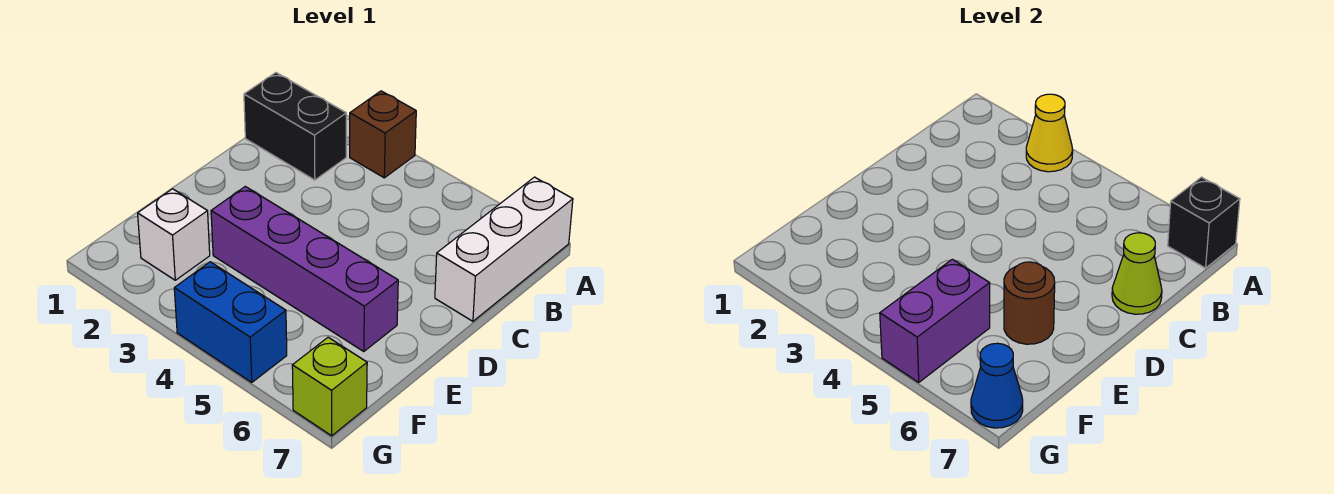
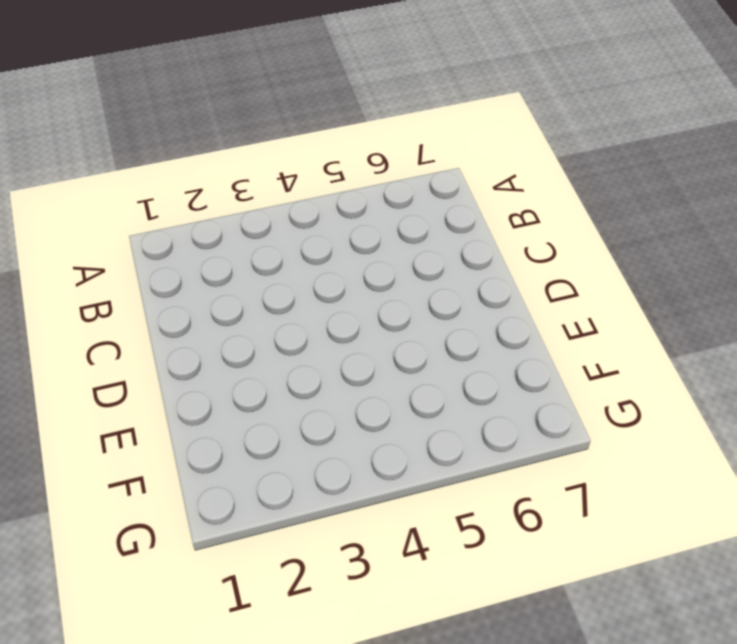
none -> brown 1x1 brick [350,91,416,178]
none -> white 1x3 brick [435,177,573,321]
none -> black 1x2 brick [244,73,346,180]

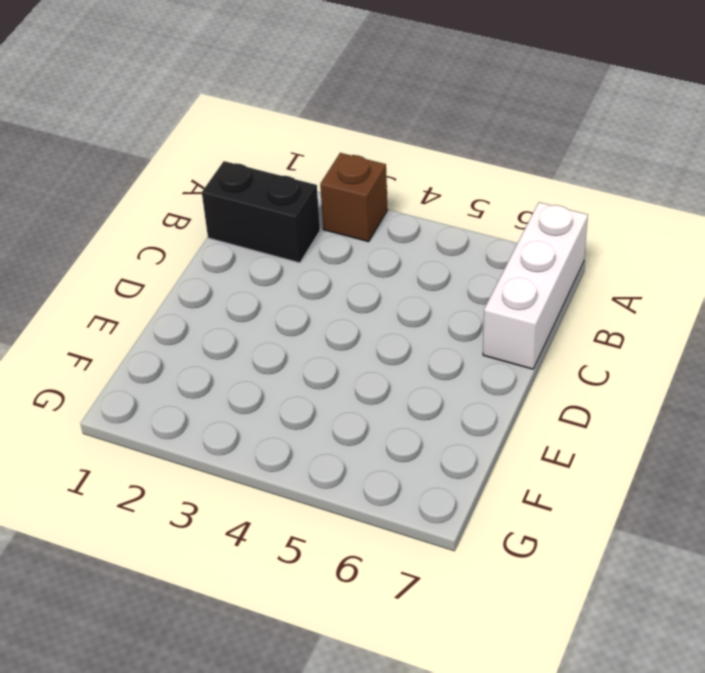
none -> purple 1x4 brick [211,187,398,352]
none -> white 1x1 brick [138,189,210,280]
none -> blue 1x2 brick [174,262,287,382]

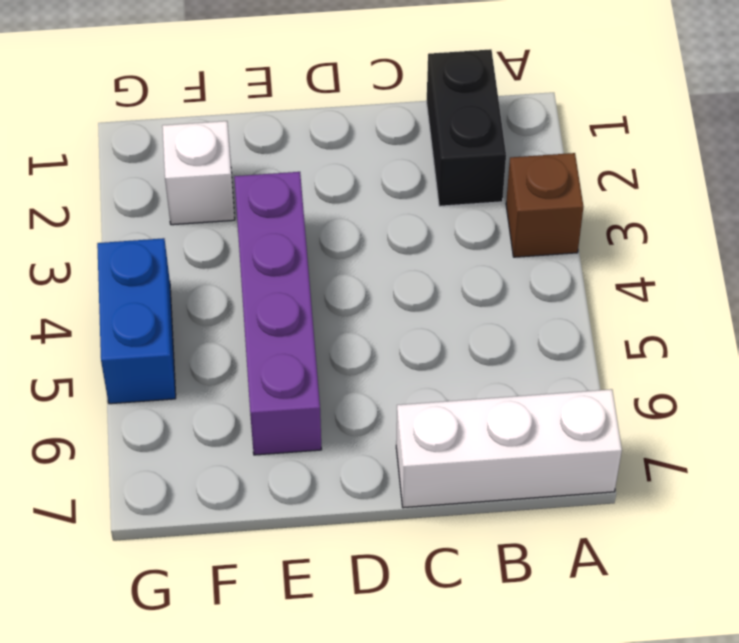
none -> lime 1x1 brick [292,337,367,436]
none -> yellow 1x1 cone [1026,94,1073,172]
none -> black 1x1 brick [1168,177,1240,268]

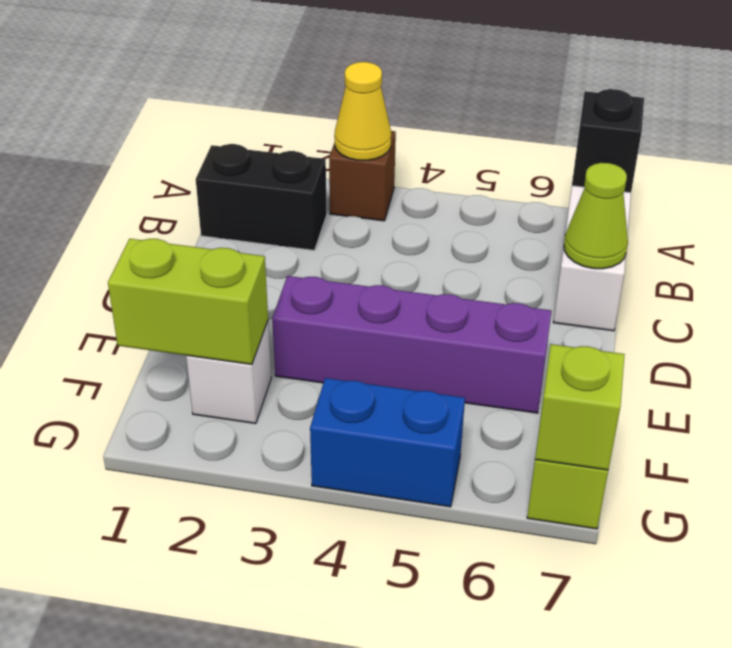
lime 1x2 brick [108,239,268,364] -> none
lime 1x1 brick [535,344,625,470] -> blue 1x1 cone [971,343,1023,428]
none -> brown 1x1 round brick [1004,262,1055,344]
none -> purple 1x2 brick [880,259,990,382]

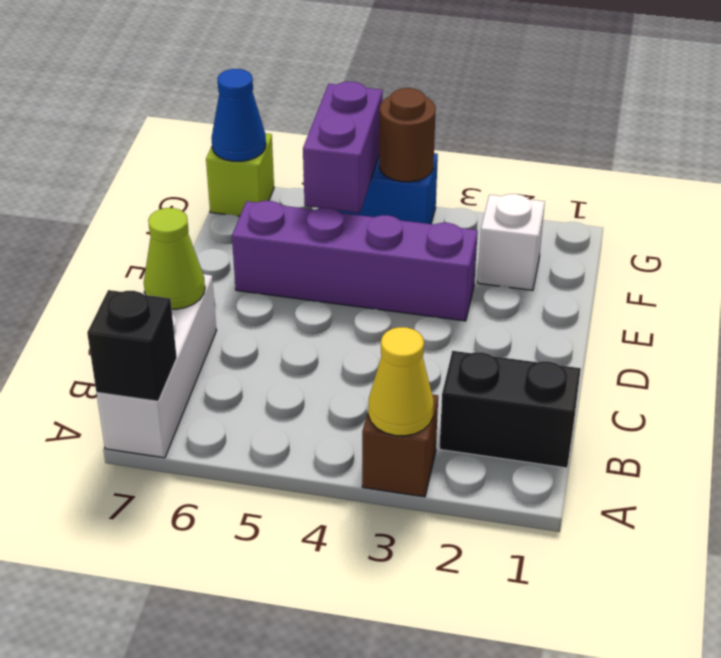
brown 1x1 round brick [379,88,436,182] -> brown 1x1 round brick moved to [1004,262,1055,344]

